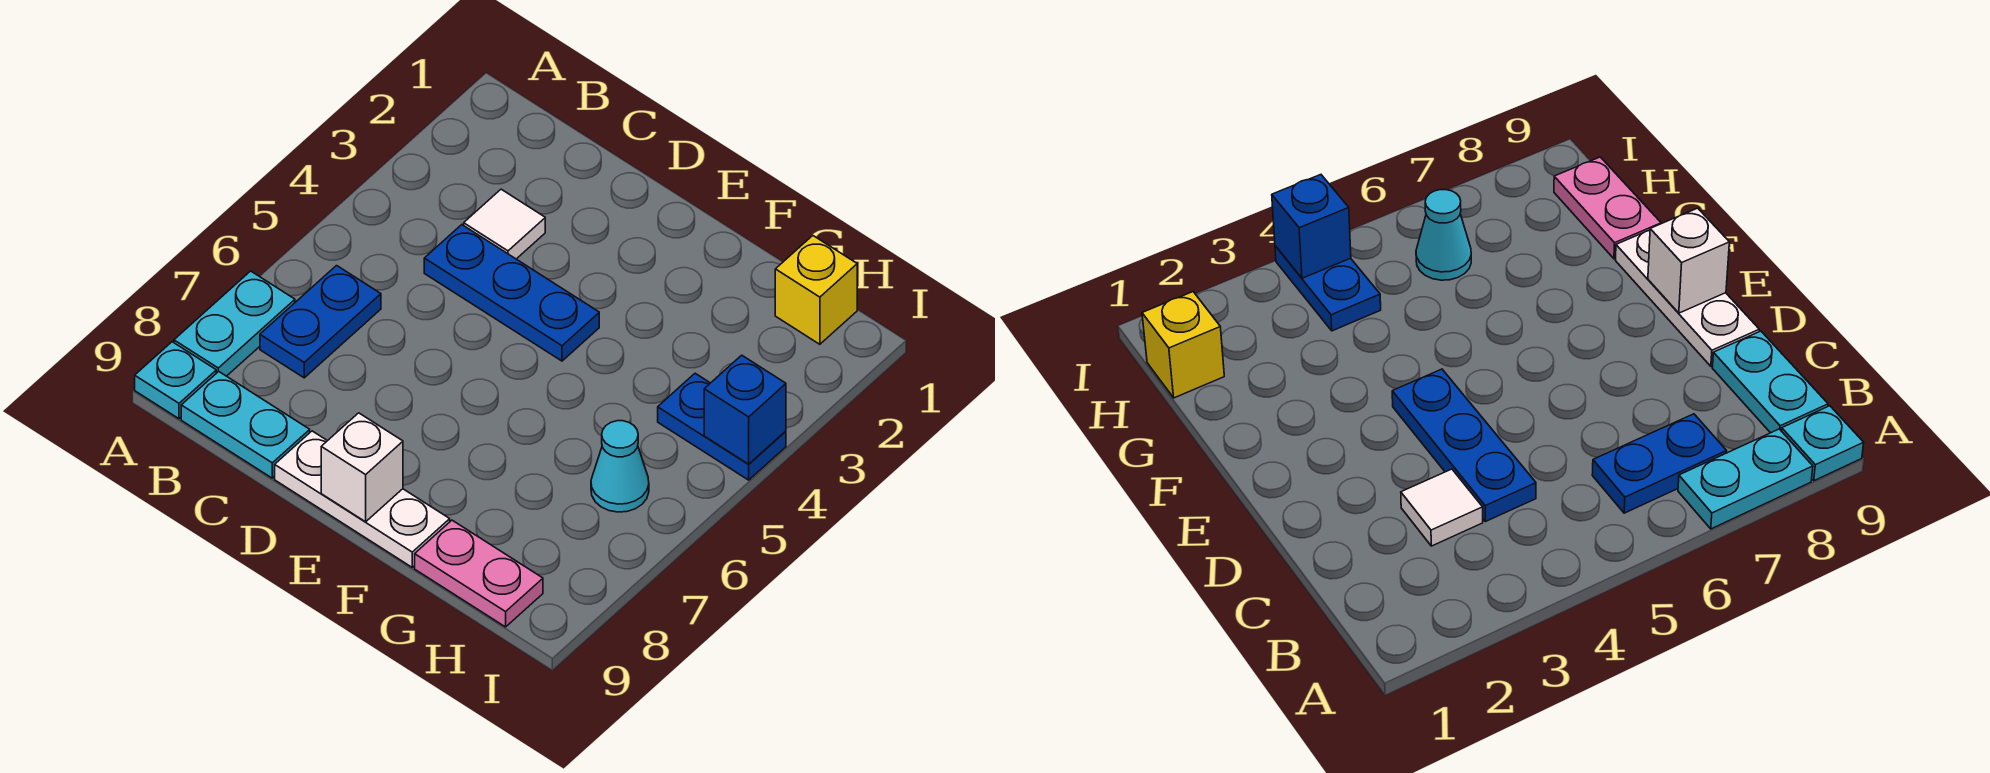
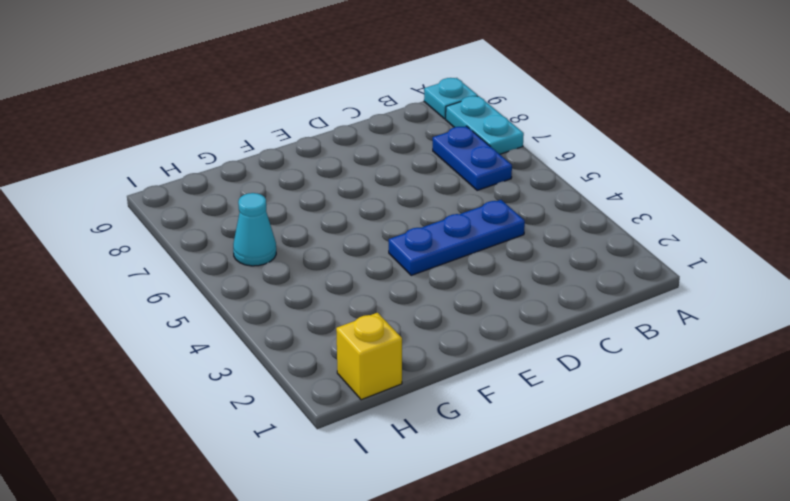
none -> cyan 1x2 plate [181,371,310,478]
none -> white 1x1 tile [464,189,545,259]
none -> white 1x3 plate [275,431,450,567]

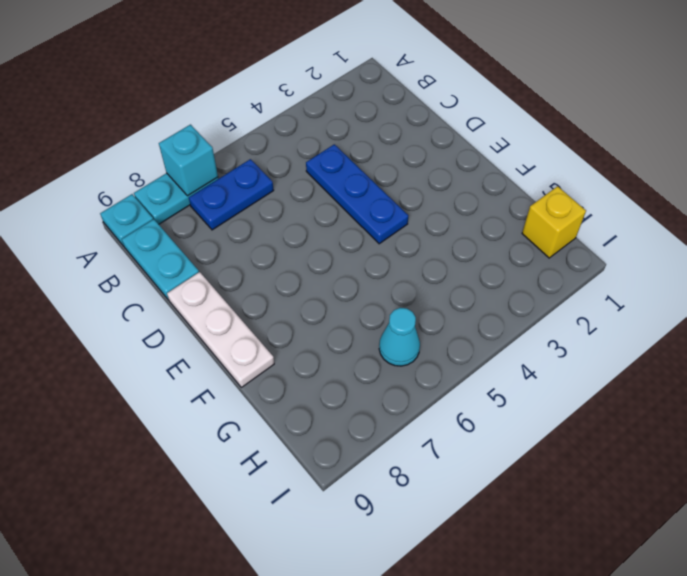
cyan 1x1 brick [159,125,218,196] -> none
none -> white 1x1 tile [464,189,545,259]
none -> pink 1x2 plate [415,520,543,627]
none -> blue 1x2 plate [658,373,786,480]

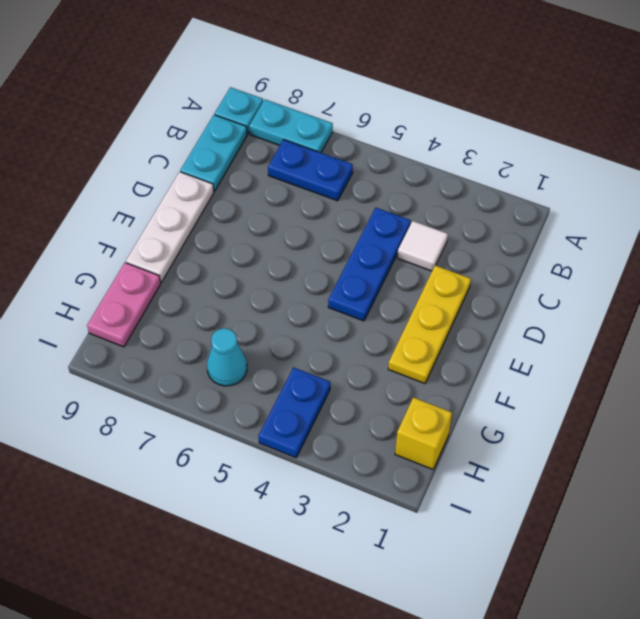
yellow 1x3 plate [388,265,471,384] -> none
none -> white 1x1 brick [321,413,403,522]
none -> blue 1x1 brick [704,355,786,464]

